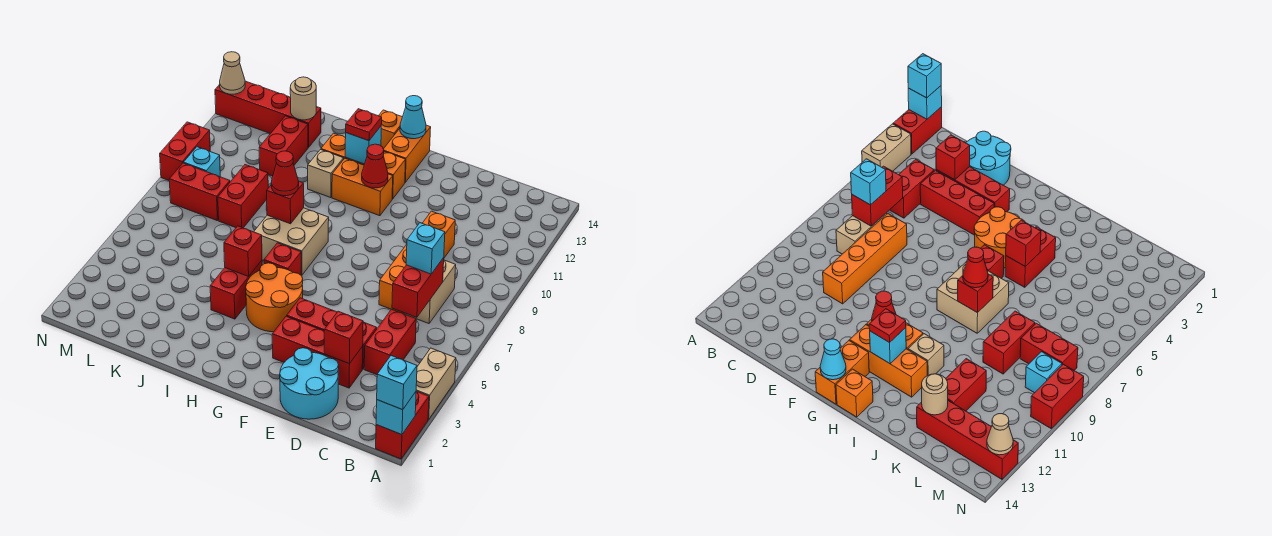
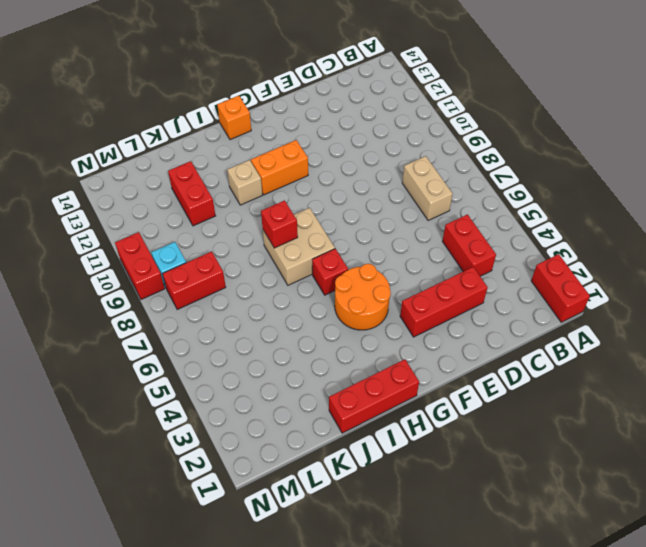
red 1x3 brick [329,359,419,433] -> red 1x3 brick moved to [287,298,377,369]
none -> tan 1x2 brick [416,348,456,419]
none -> cyan 2x2 round brick [280,348,339,419]
none -> orange 1x4 brick [379,211,455,314]
none -> orange 1x3 brick [321,133,406,199]

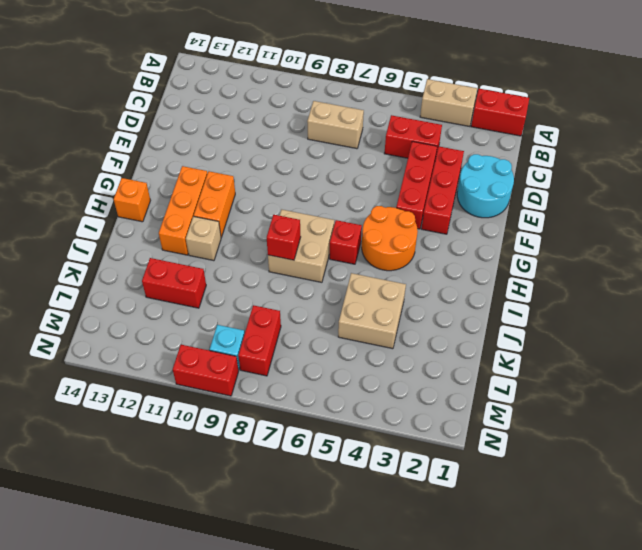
tan 2x2 brick [338,273,406,349] -> none
none -> orange 1x4 brick [379,211,455,314]
none -> orange 1x2 brick [384,125,431,182]
none -> red 1x2 brick [210,261,262,319]
none -> red 1x2 brick [218,165,268,228]

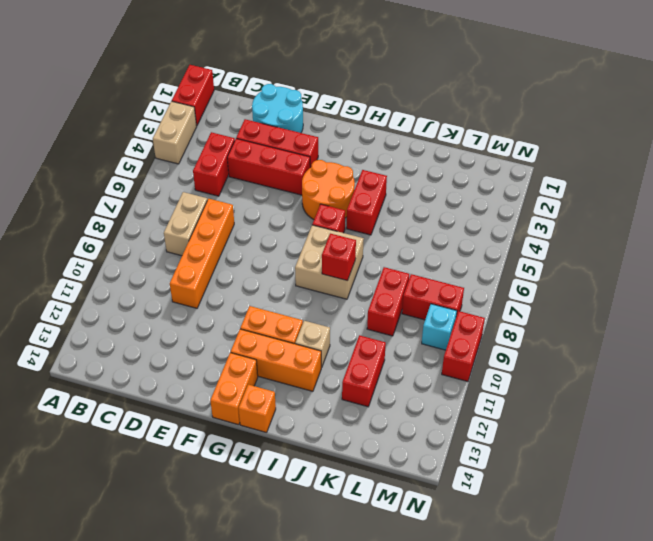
none -> red 1x4 brick [215,81,321,147]
none -> cyan 1x1 brick [376,392,416,435]
none -> red 1x2 brick [392,258,444,317]
none -> red 1x1 brick [324,311,363,364]

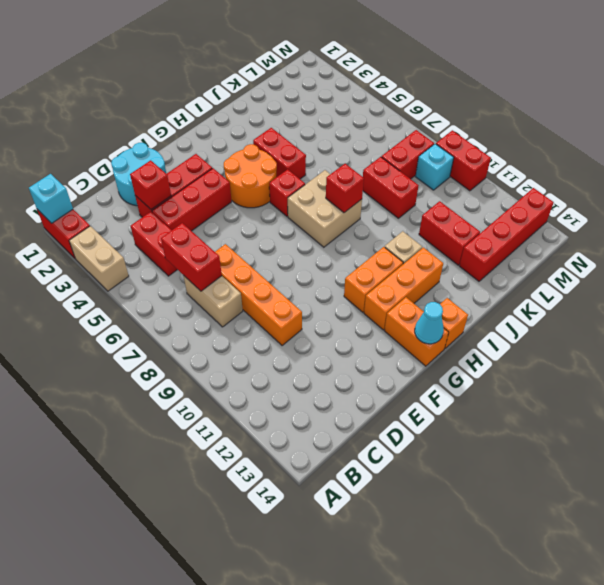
none -> red 1x1 cone [362,144,388,188]
none -> cyan 1x1 brick [345,126,381,164]
none -> red 1x1 brick [224,226,262,276]
none -> tan 1x1 round brick [290,77,316,120]

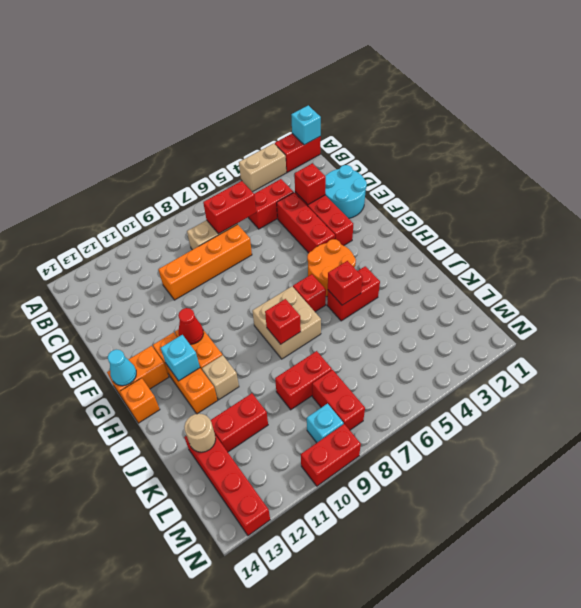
none -> tan 1x1 cone [220,52,245,94]
none -> cyan 1x1 brick [377,356,417,410]
none -> cyan 1x1 brick [406,223,445,274]
none -> red 1x1 plate [346,109,382,141]

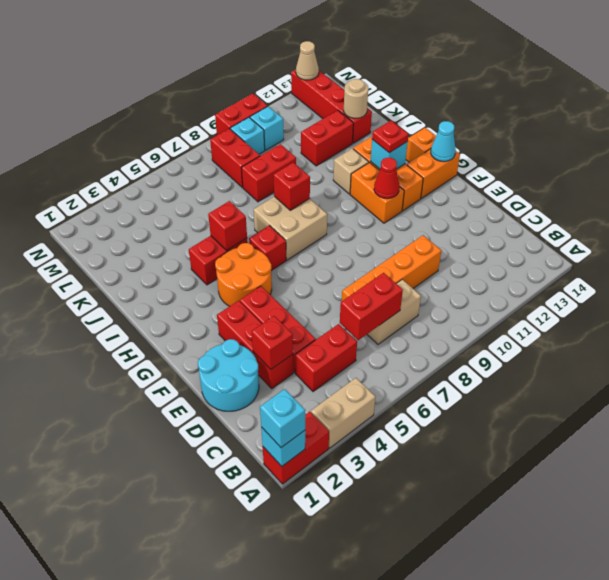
cyan 1x1 brick [250,106,284,150] -> cyan 1x1 brick moved to [406,223,445,274]
none -> red 1x1 cone [271,151,299,196]

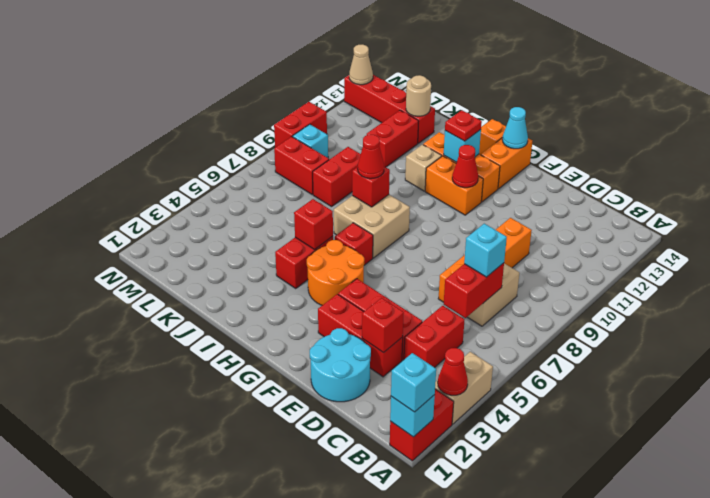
red 1x1 cone [438,348,468,395] -> none

